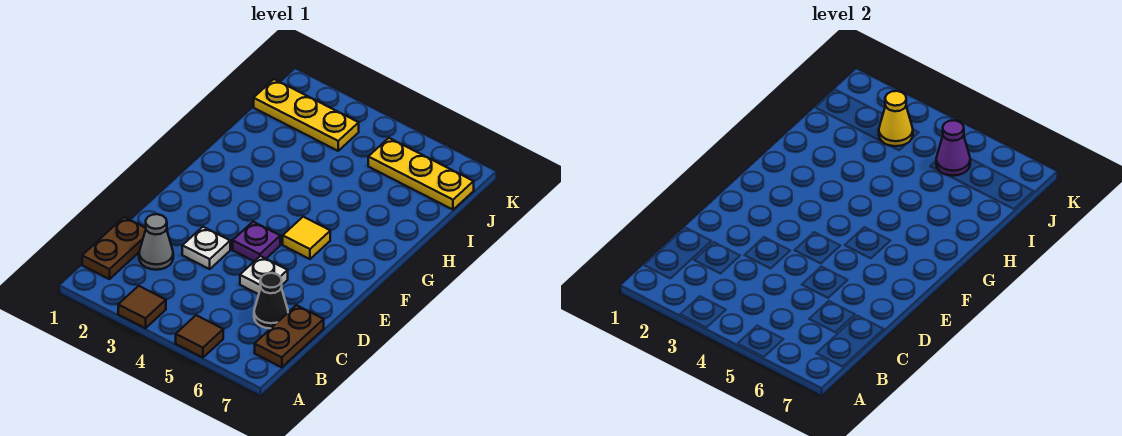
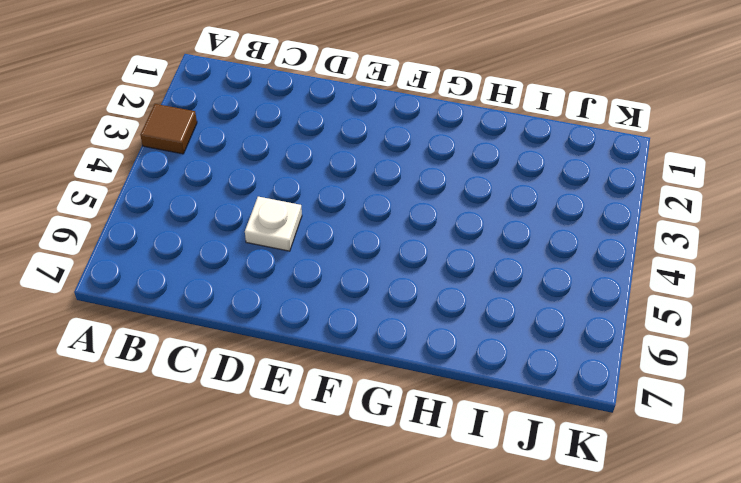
none -> brown 1x1 tile [176,315,223,358]
none -> brown 1x2 plate [82,217,146,279]
none -> brown 1x2 plate [255,305,324,367]

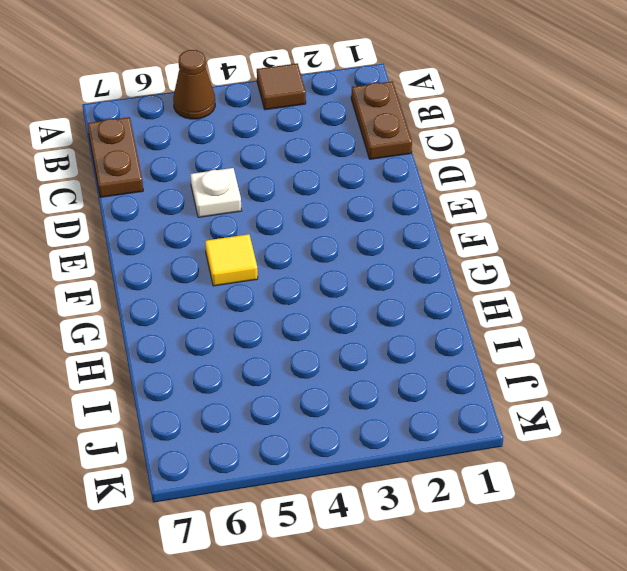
brown 1x1 cone [173,50,215,119] -> brown 1x1 tile [176,315,223,358]
none -> grey 1x1 cone [139,214,173,270]
none -> black 1x1 cone [254,273,288,328]
none -> white 1x1 plate [182,227,230,269]

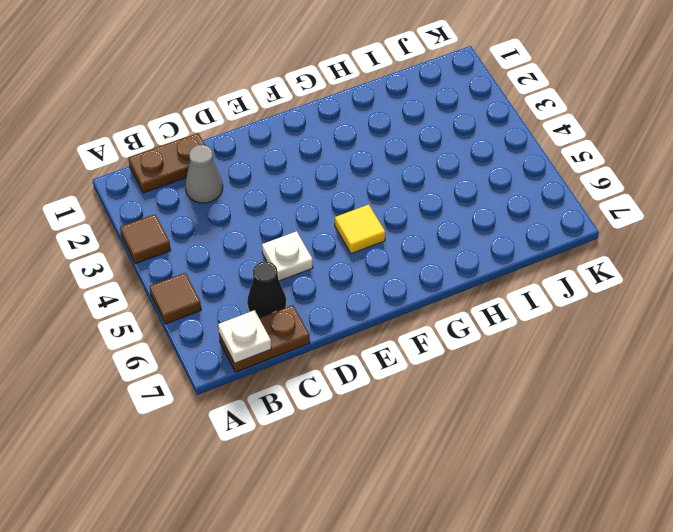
white 1x1 plate [218,310,271,363] -> white 1x1 plate moved to [182,227,230,269]
none -> purple 1x1 plate [233,222,280,261]
none -> yellow 1x3 plate [254,79,359,151]
none -> yellow 1x3 plate [368,138,474,210]

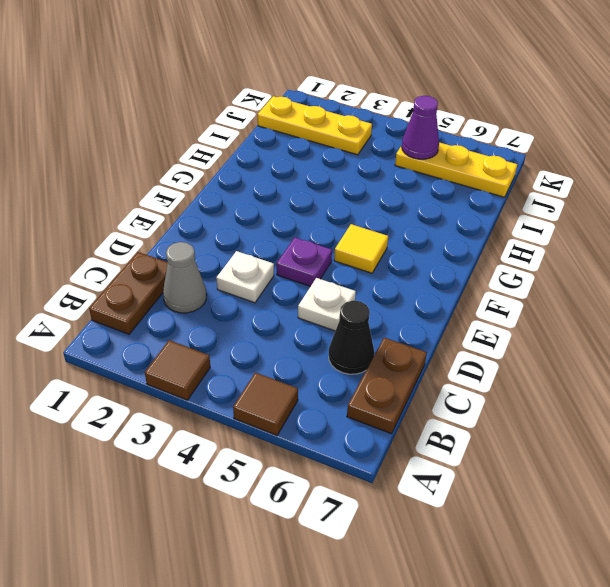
none -> yellow 1x1 cone [879,91,913,146]

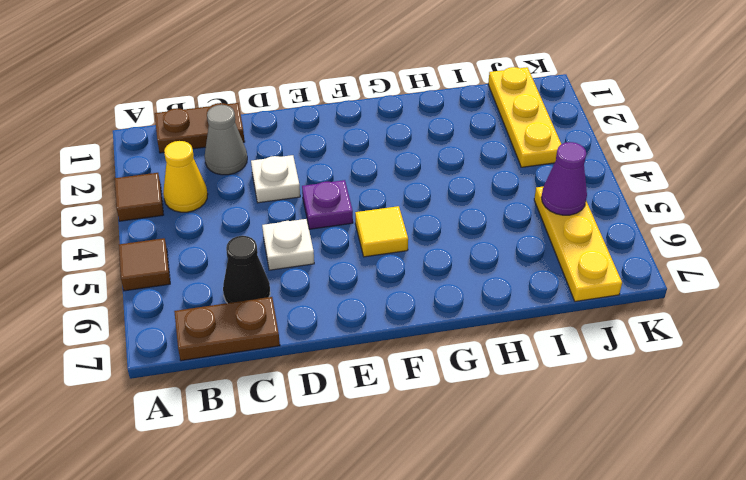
yellow 1x1 cone [163,141,208,212] -> yellow 1x1 cone moved to [879,91,913,146]

